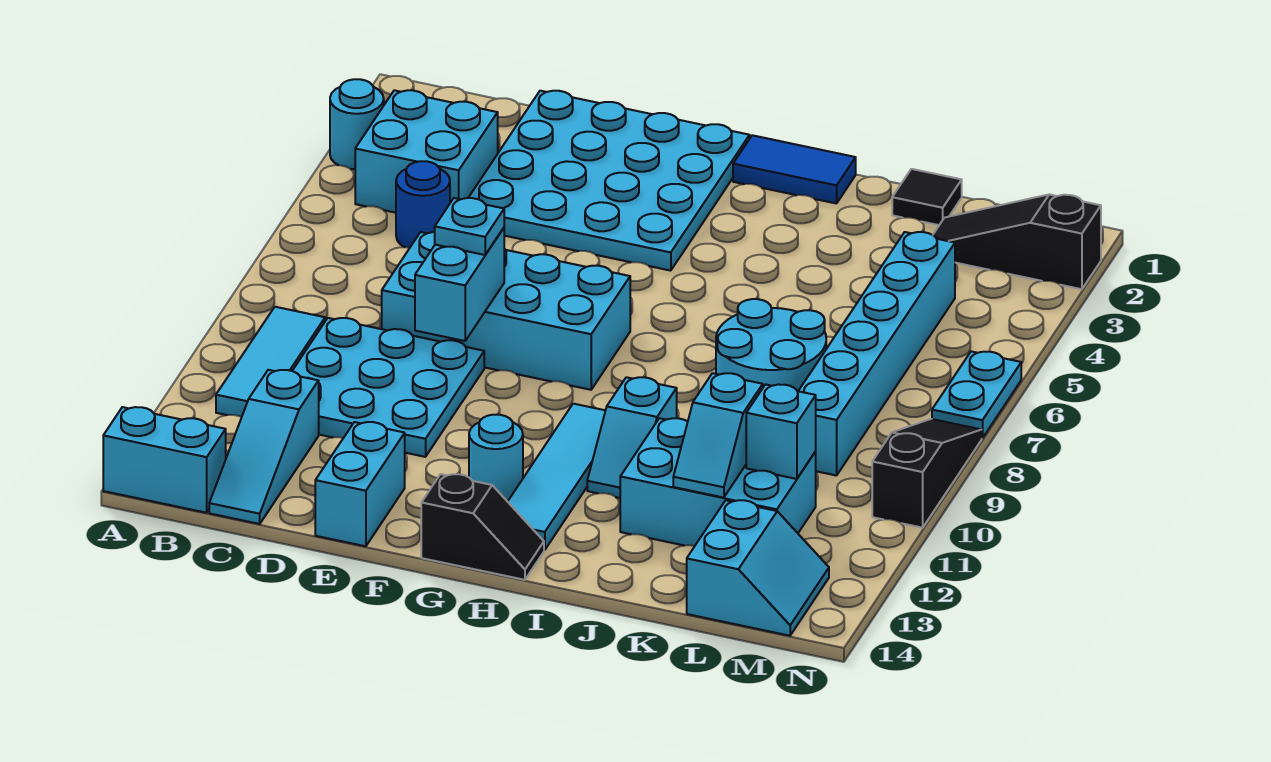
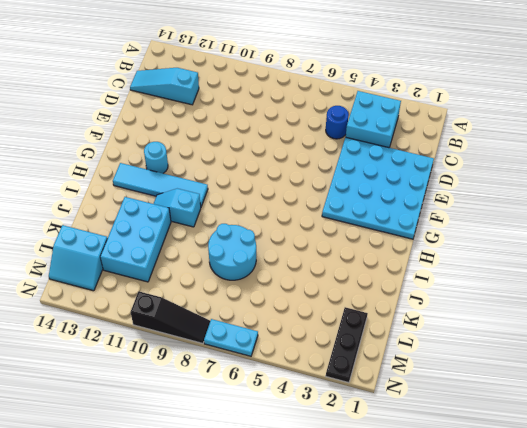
black 1x3 plate [326,307,368,383] -> black 1x3 slope [933,194,1101,289]
none -> cyan 1x1 round brick [330,79,384,169]
none -> cyan 1x2 brick [103,407,226,513]
none -> cyan 1x3 tile [216,307,325,417]

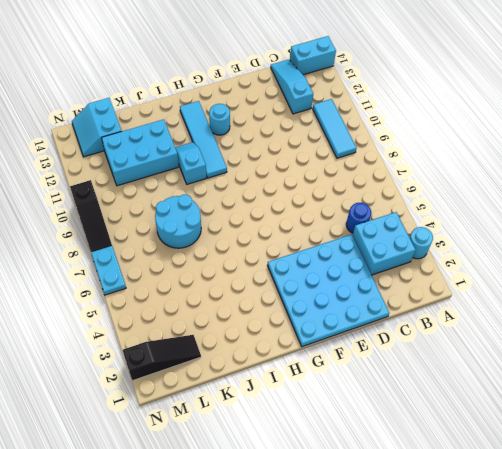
none -> cyan 3x3 plate [293,318,484,457]
none -> cyan 2x4 brick [382,232,630,390]
none -> cyan 1x2 brick [315,422,405,546]

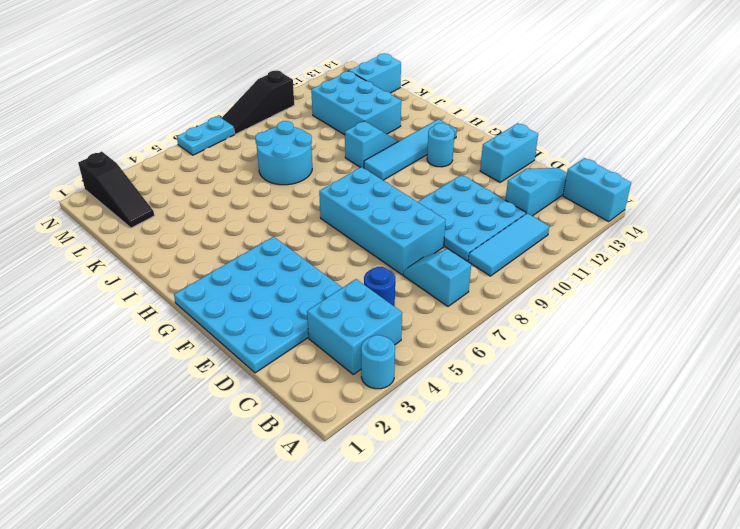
cyan 1x2 slope [403,249,471,306] -> cyan 1x2 slope turned to [673,373,763,498]
none -> black 1x2 slope [421,474,544,580]
none -> blue 1x2 tile [733,135,856,204]
none -> black 1x1 tile [892,169,962,225]

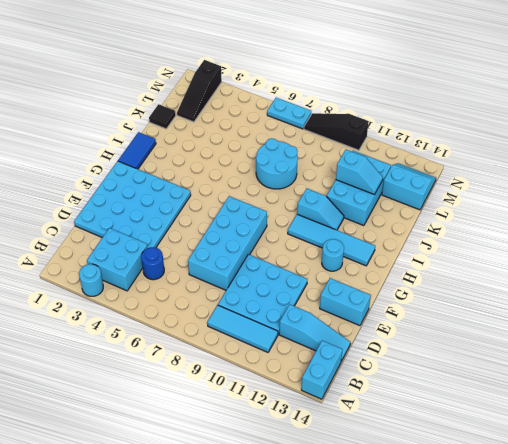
none -> black 1x2 slope [421,474,544,580]
none -> cyan 1x6 brick [799,232,955,476]
none -> cyan 1x2 brick [415,228,504,341]

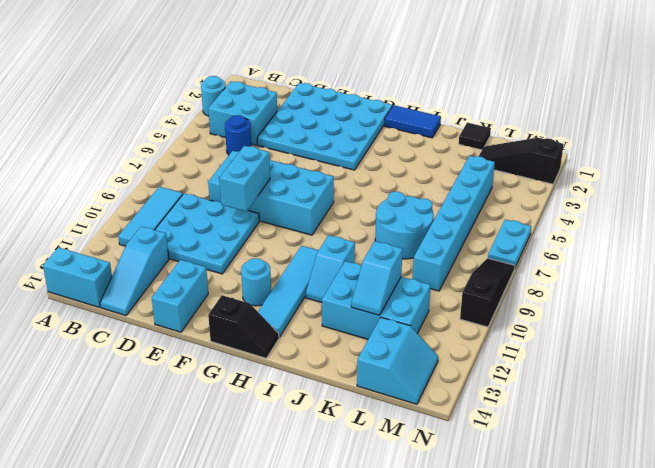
none -> cyan 1x1 brick [746,384,816,479]
none -> cyan 1x1 plate [435,198,504,255]

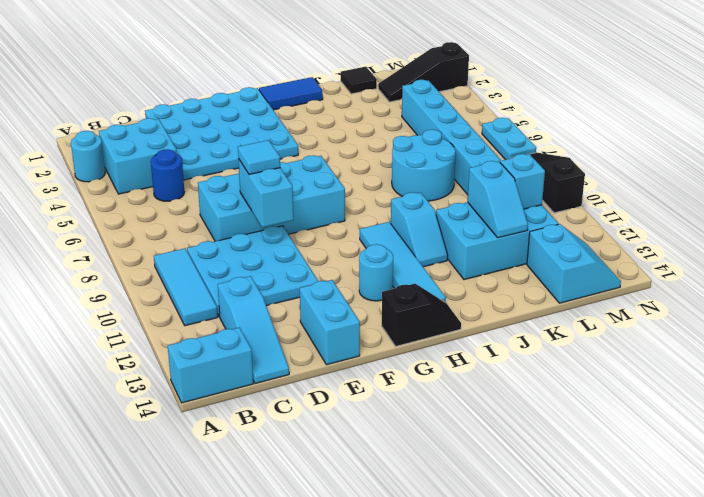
cyan 1x1 tile [238,140,280,174] -> cyan 1x1 plate [435,198,504,255]

